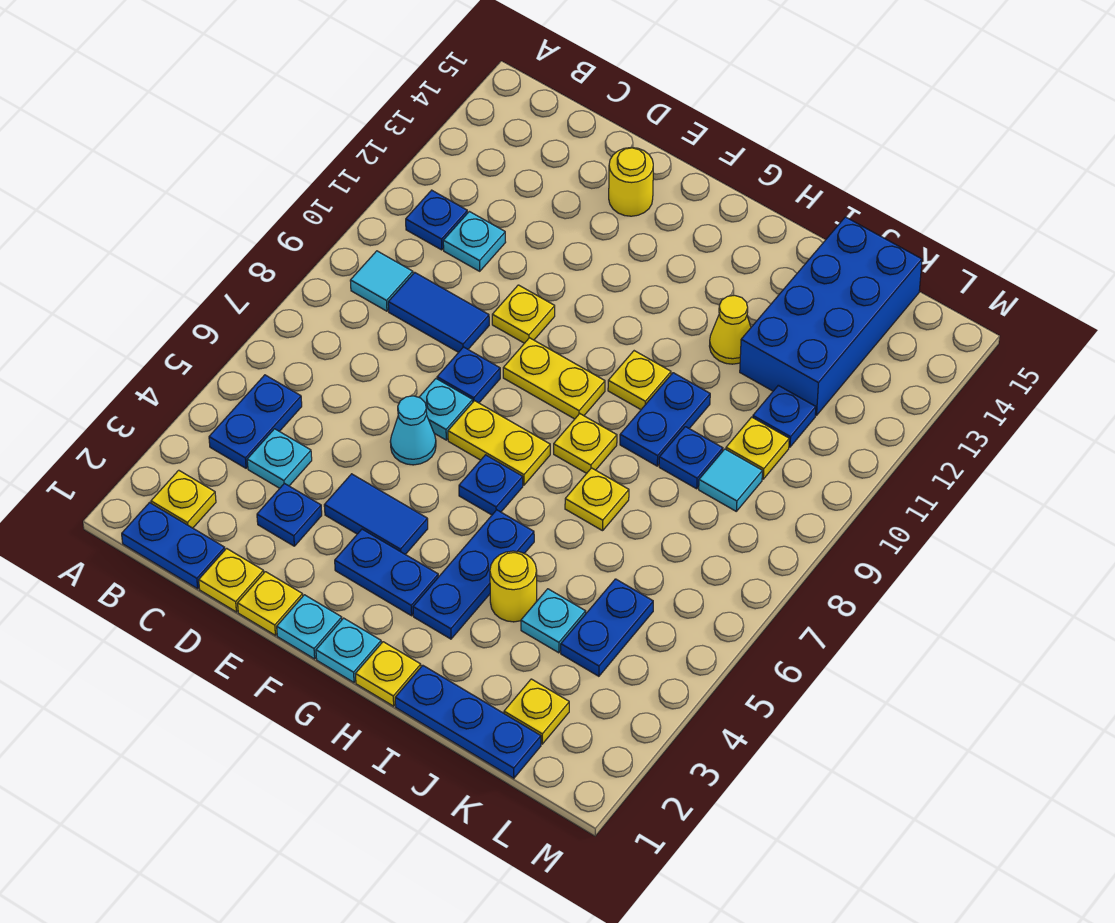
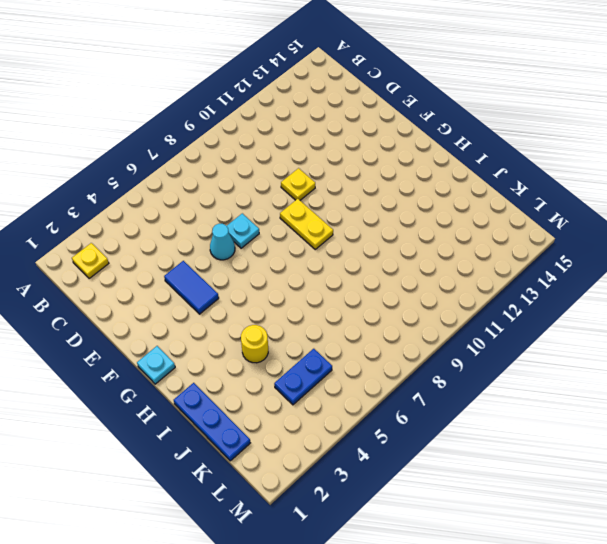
none -> blue 1x2 plate [122,503,225,589]
none -> blue 1x2 plate [209,375,302,468]
none -> cyan 1x1 tile [350,251,413,311]
none -> blue 1x1 plate [406,190,468,250]

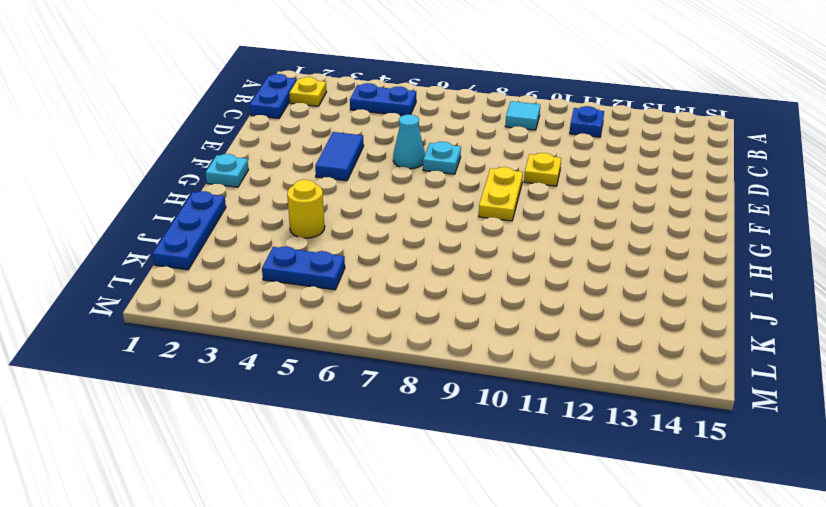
none -> cyan 1x1 plate [247,429,312,488]
none -> blue 1x2 tile [388,273,489,352]
none -> cyan 1x1 plate [443,211,506,271]
none -> yellow 1x1 plate [199,548,264,612]

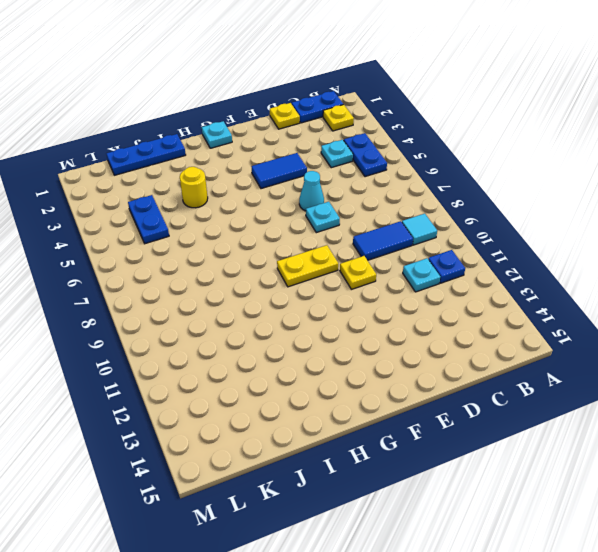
none -> blue 1x1 plate [257,483,322,546]
none -> yellow 1x1 plate [238,572,303,635]
none -> blue 1x1 plate [437,347,500,403]
none -> yellow 1x1 round brick [609,148,653,216]

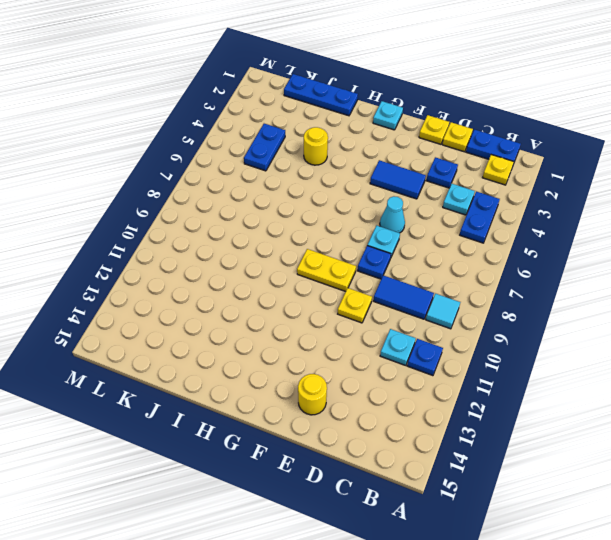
none -> cyan 1x1 plate [277,595,342,659]
none -> blue 1x2 plate [335,529,438,616]
none -> yellow 1x2 plate [448,401,550,485]
none -> blue 1x1 plate [459,455,523,515]

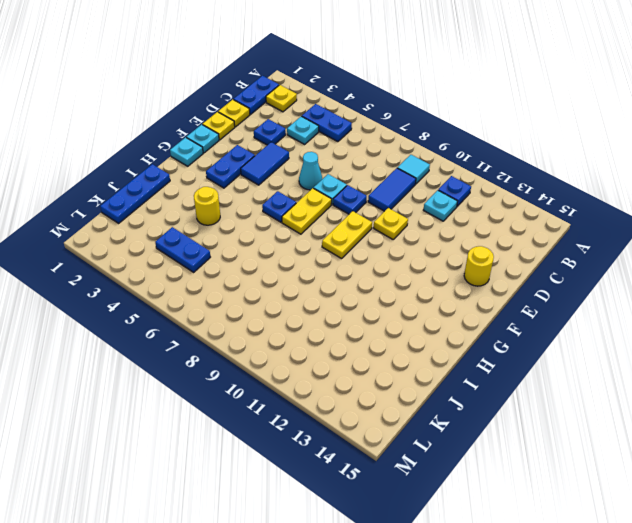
none -> yellow 1x1 plate [356,642,421,706]
none -> blue 1x3 plate [413,510,534,639]
none -> yellow 1x1 plate [554,414,617,473]
none -> yellow 1x1 plate [608,351,671,409]

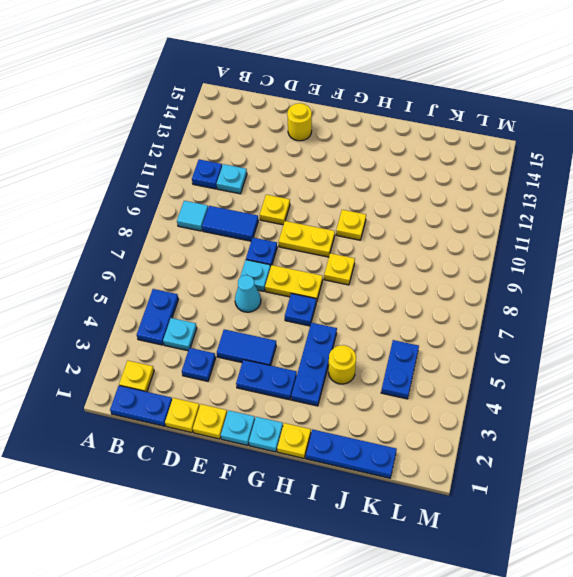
none -> yellow 1x1 plate [565,468,629,531]
none -> blue 1x2 plate [620,373,710,466]
none -> yellow 1x1 cone [710,295,751,364]
none -> cyan 1x1 plate [521,589,586,653]

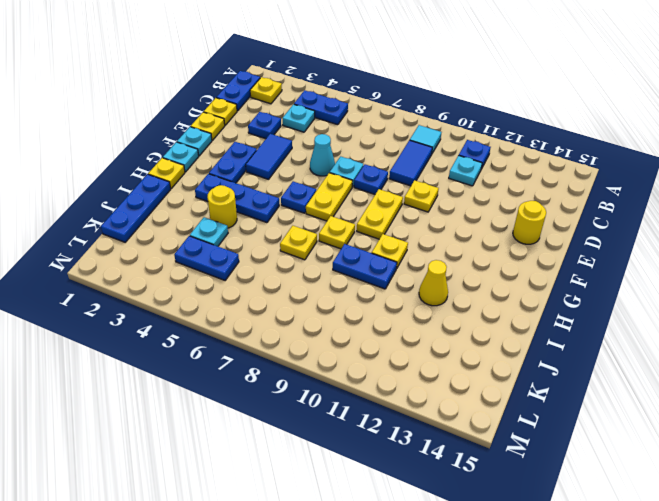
none -> blue 1x1 plate [659,427,723,489]
none -> blue 2x4 brick [740,217,922,415]
none -> yellow 1x1 plate [504,679,569,744]
none -> cyan 1x1 tile [699,449,762,511]

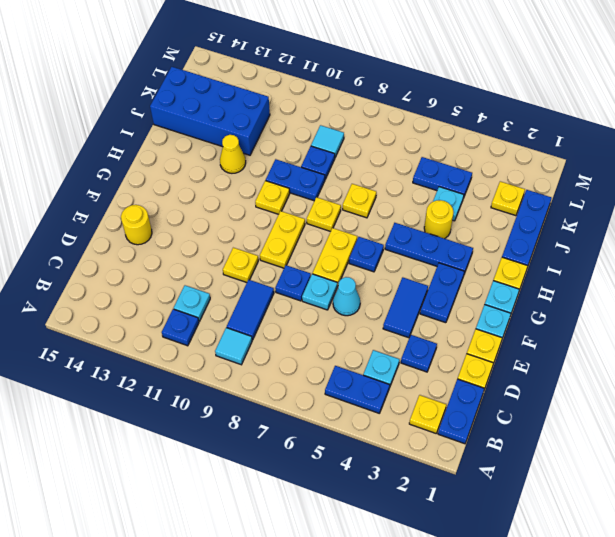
none -> yellow 1x1 plate [726,417,789,479]
none -> blue 1x1 plate [753,385,816,447]

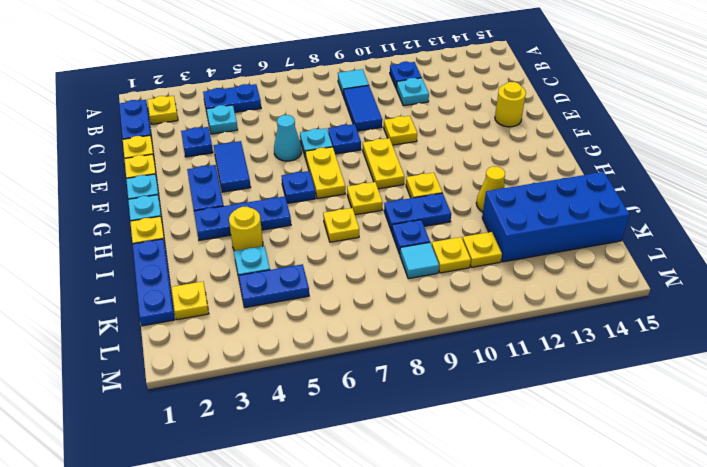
yellow 1x1 plate [463,232,502,267] -> blue 1x1 plate [753,385,816,447]

